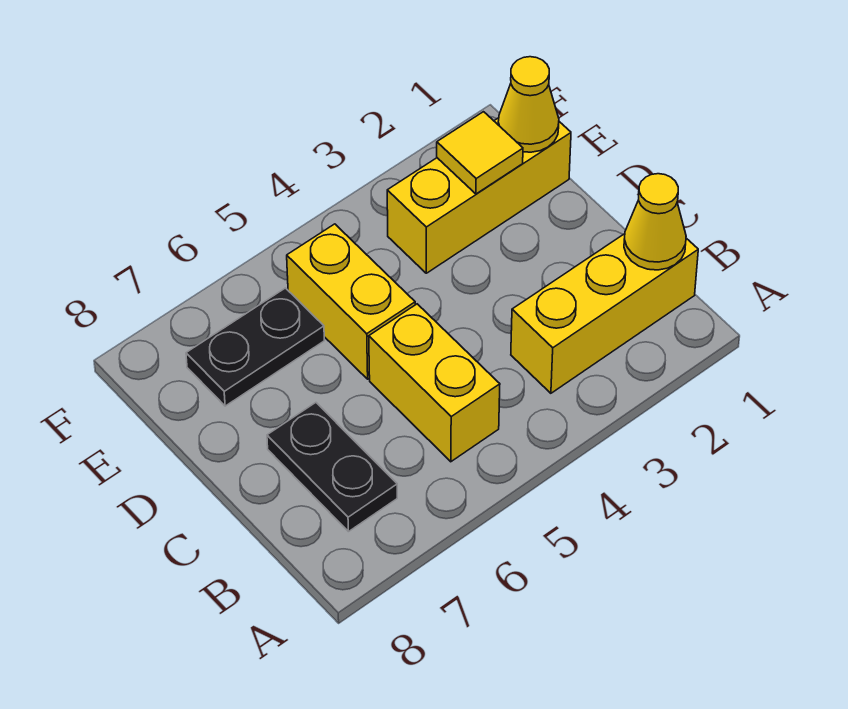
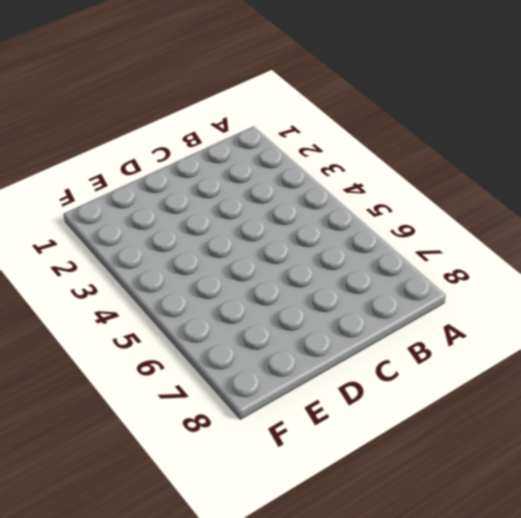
none -> yellow 1x3 brick [511,234,698,393]
none -> yellow 1x2 brick [369,304,500,462]

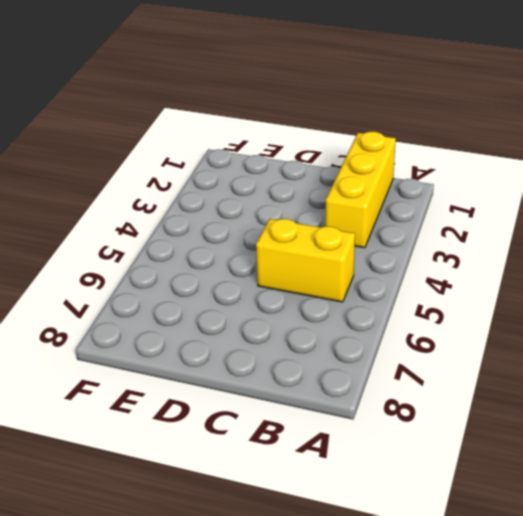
none -> black 1x2 plate [267,403,397,532]
none -> yellow 1x2 brick [287,224,415,379]

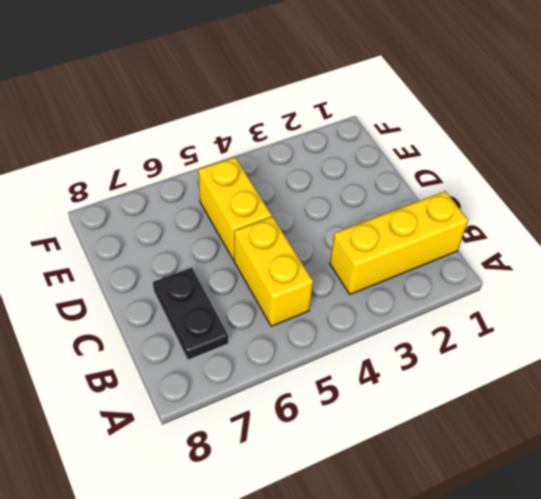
none -> yellow 1x3 brick [387,118,571,273]
none -> black 1x2 plate [186,288,324,406]

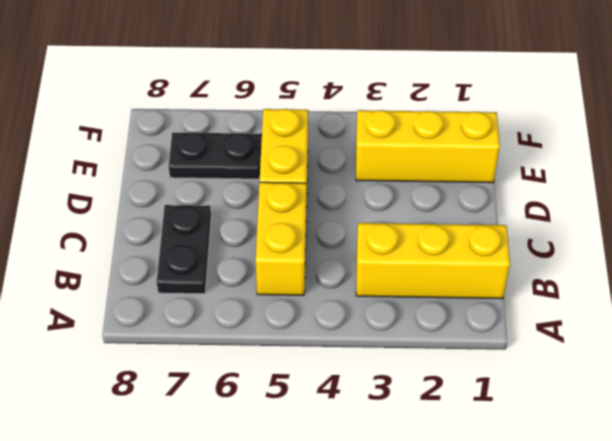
none -> yellow 1x1 cone [624,174,686,270]
none -> yellow 1x1 cone [498,57,559,152]

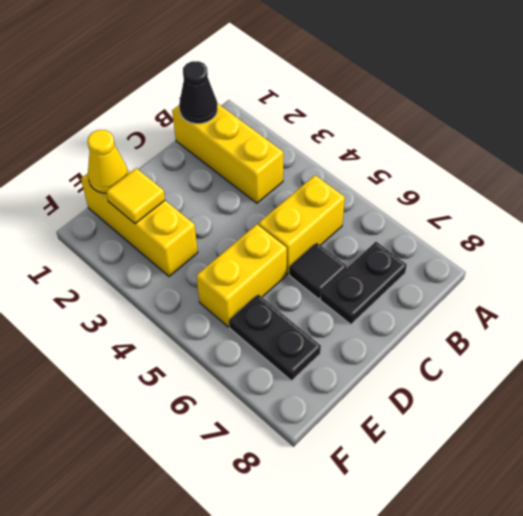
black 1x1 cone [179,61,217,124] -> yellow 1x1 cone [624,174,686,270]
black 1x1 tile [289,243,347,299] -> none

